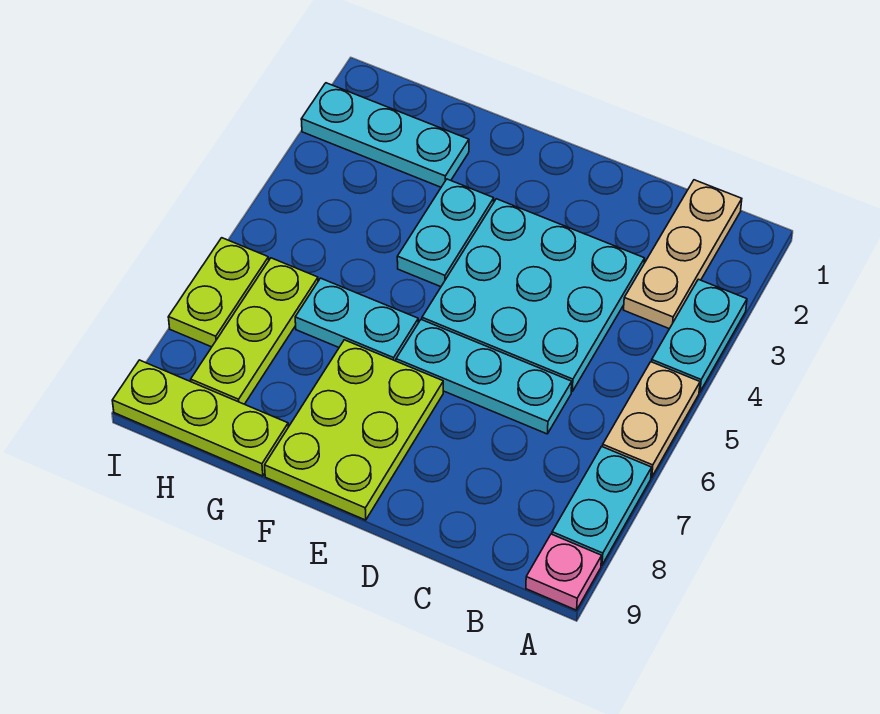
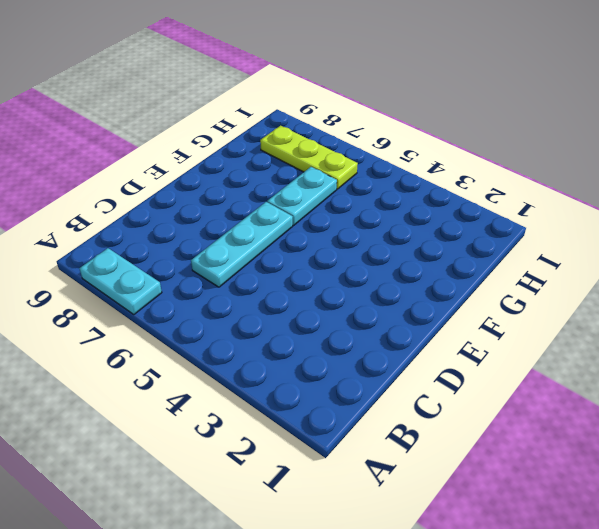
none -> cyan 1x2 plate [652,279,747,392]
none -> tan 1x2 plate [603,362,700,477]
none -> pink 1x1 plate [526,534,602,610]

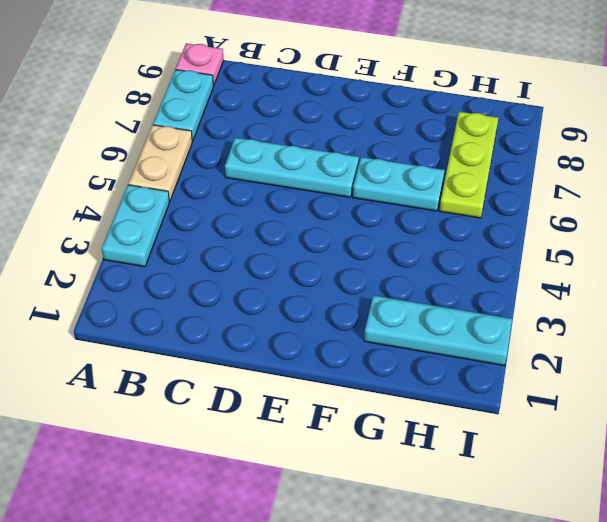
none -> tan 1x3 plate [624,180,742,329]
none -> cyan 3x3 plate [422,199,645,392]
none -> lime 2x3 plate [265,340,443,520]

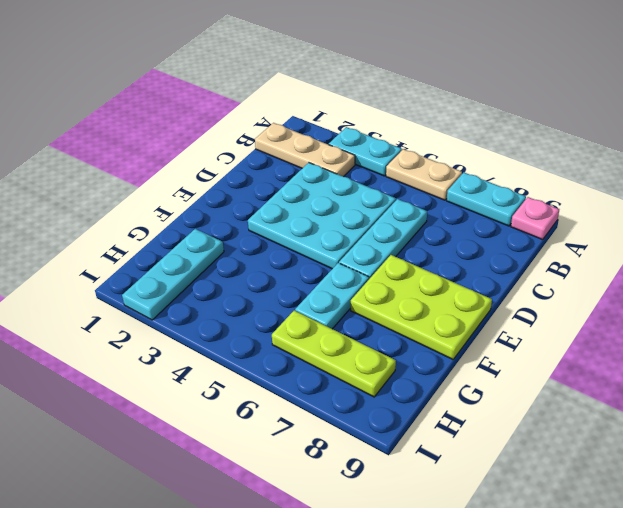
none -> cyan 1x2 plate [397,179,494,287]
none -> lime 1x3 plate [112,360,288,476]
none -> lime 1x2 plate [168,238,269,347]

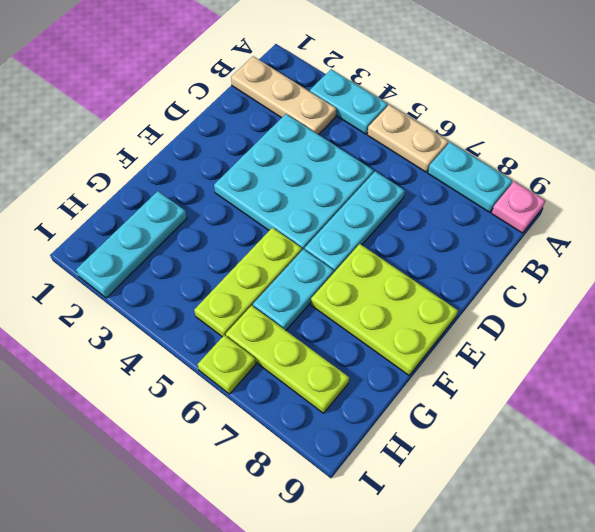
lime 1x3 plate [194,228,302,337] -> lime 1x3 plate moved to [112,360,288,476]
lime 1x1 plate [198,335,256,394] -> lime 1x2 plate [168,238,269,347]
none -> cyan 1x2 plate [397,179,494,287]

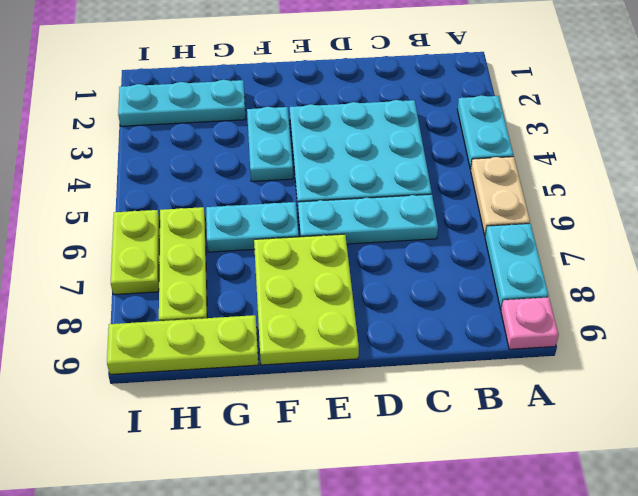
none -> tan 1x3 plate [624,180,742,329]

